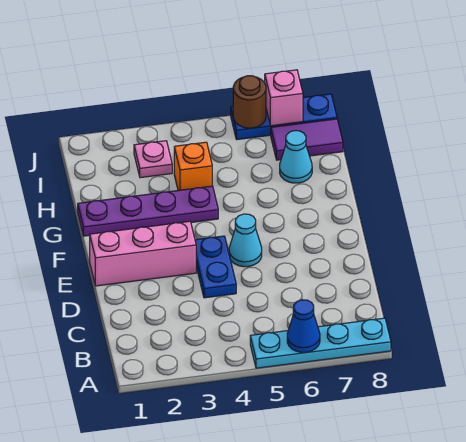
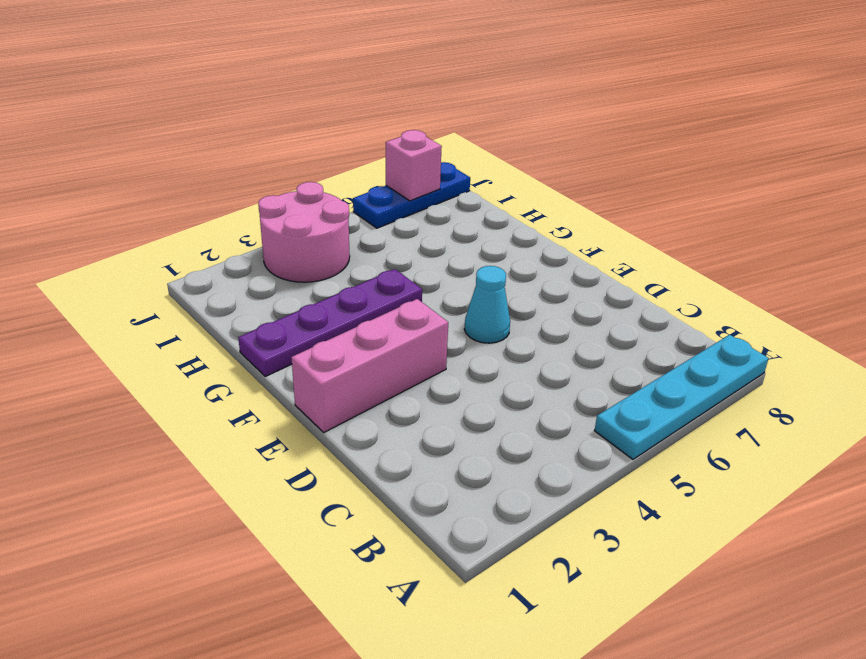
pink 2x2 round brick [258,182,350,282] -> pink 1x1 plate [134,141,172,178]
none -> blue 1x2 plate [195,236,236,298]
none -> orange 1x1 brick [174,142,212,190]
none -> cyan 1x1 cone [280,131,312,183]

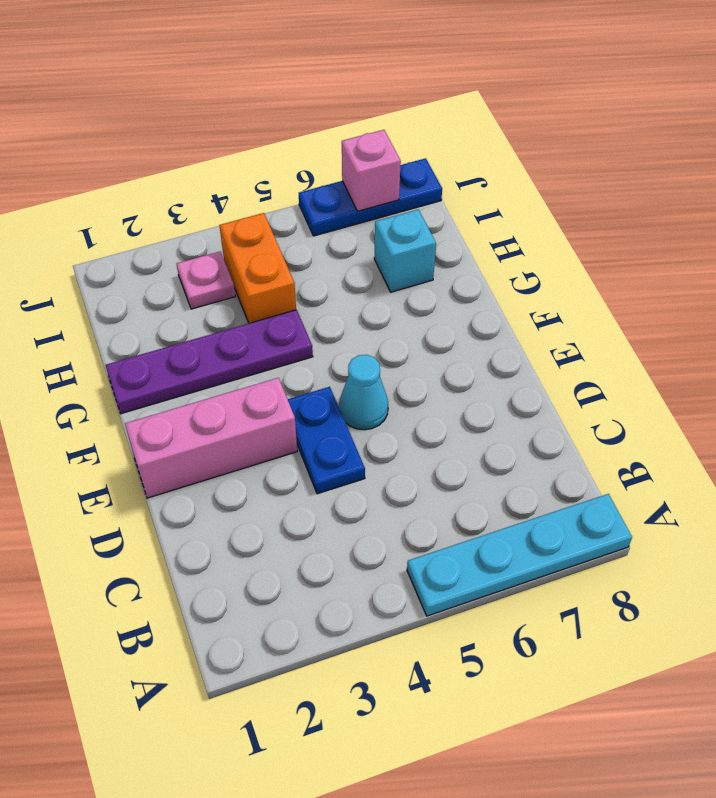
orange 1x2 brick [219,213,296,323] -> orange 1x1 brick [174,142,212,190]
cyan 1x1 brick [374,210,436,292] -> cyan 1x1 cone [280,131,312,183]
none -> purple 1x2 tile [271,119,343,160]
none -> blue 1x1 cone [287,300,320,352]
none -> brown 1x1 round brick [233,76,266,128]

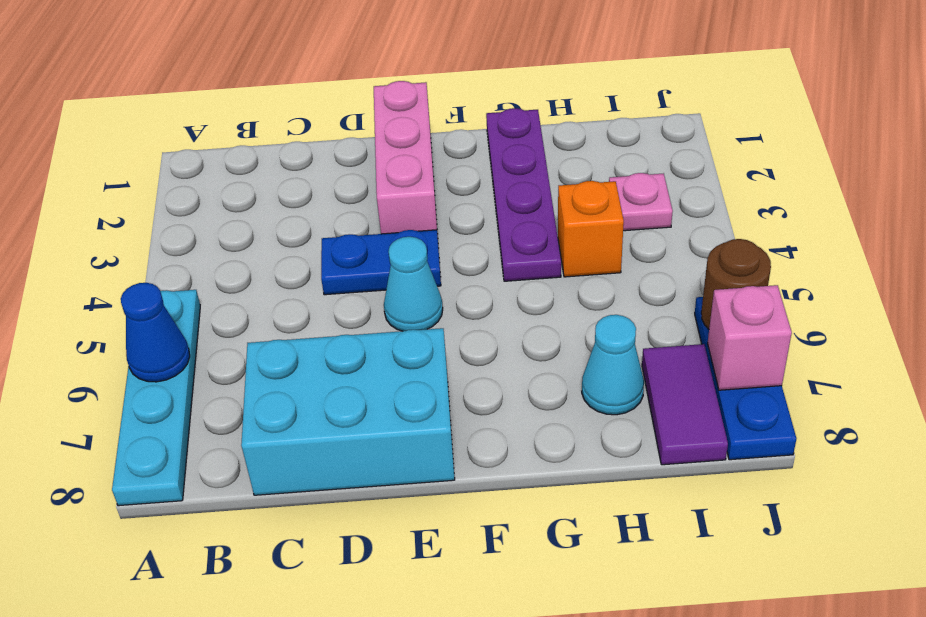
cyan 2x3 brick [241,328,455,495] -> none

